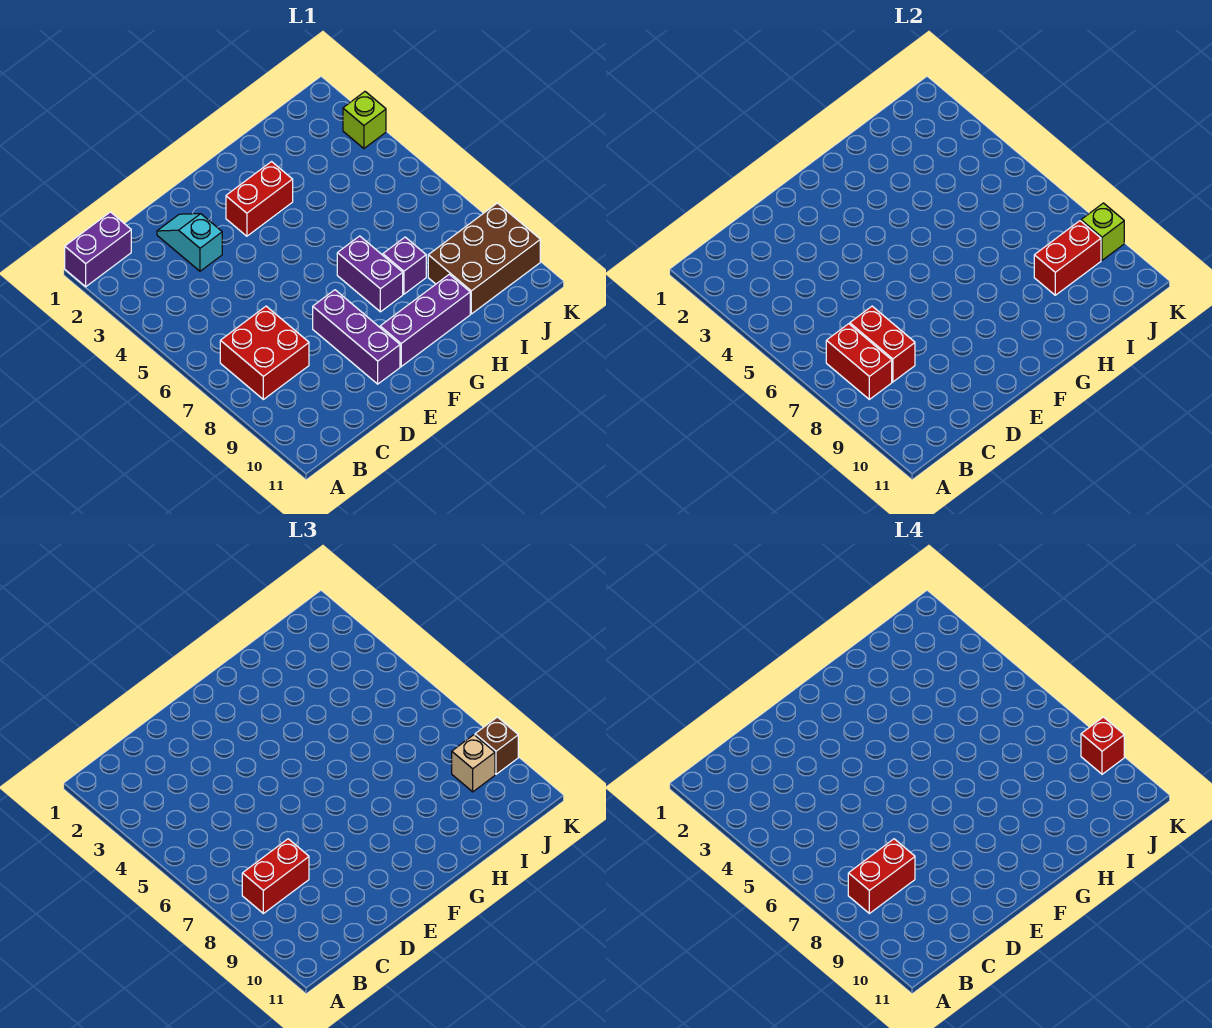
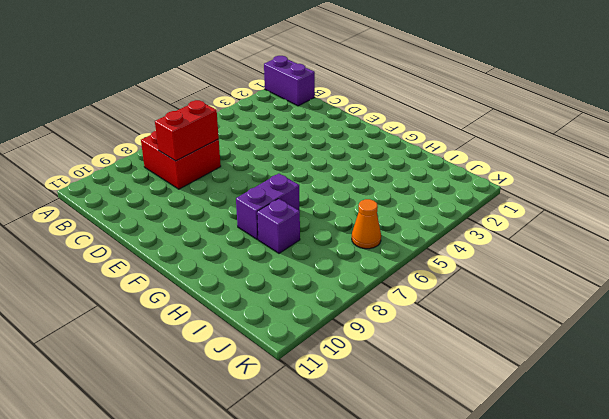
orange 1x1 cone [352,199,381,249] -> none
none -> cyan 1x2 slope [157,214,222,271]
none -> purple 1x3 brick [313,290,400,384]
none -> red 1x2 brick [226,162,293,236]

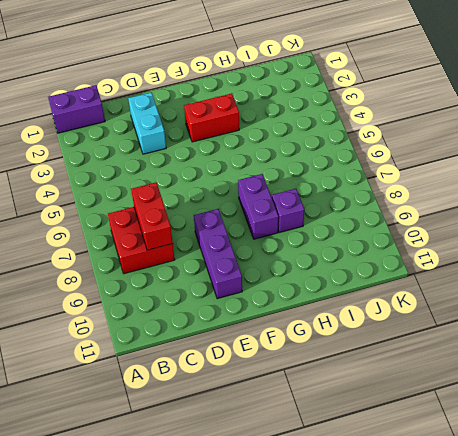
cyan 1x2 brick [128,92,166,154] -> cyan 1x2 slope [157,214,222,271]
none -> purple 1x3 brick [380,274,470,367]
none -> brown 2x3 brick [428,203,540,314]
none -> lime 1x1 brick [343,92,386,148]

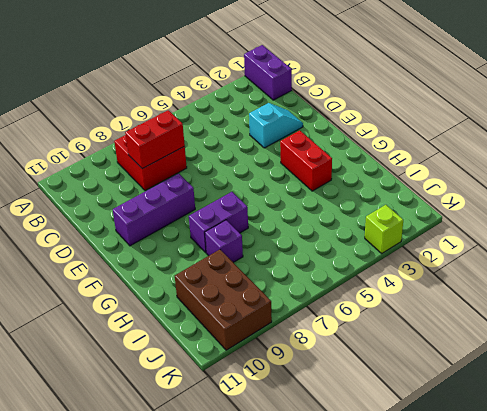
none -> purple 1x3 brick [380,274,470,367]
none -> red 1x2 brick [826,324,892,399]
none -> red 1x2 brick [1034,221,1101,295]

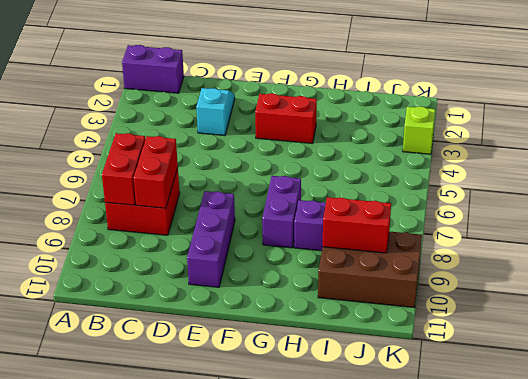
none -> purple 1x3 brick [380,274,470,367]
none -> lime 1x1 brick [1081,203,1124,260]
none -> red 1x2 brick [242,839,309,913]

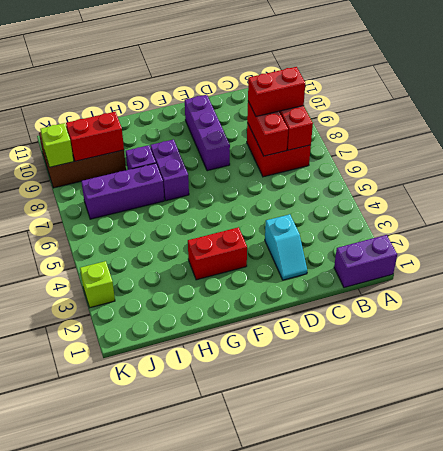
purple 1x3 brick [81,163,164,219] -> purple 1x3 brick moved to [380,274,470,367]
none -> tan 1x1 brick [452,735,495,792]
none -> brown 1x1 brick [475,717,518,774]
none -> red 1x2 brick [848,839,915,913]

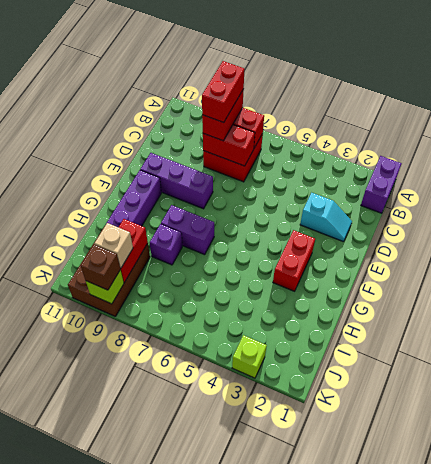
none -> red 1x1 brick [1081,717,1124,774]

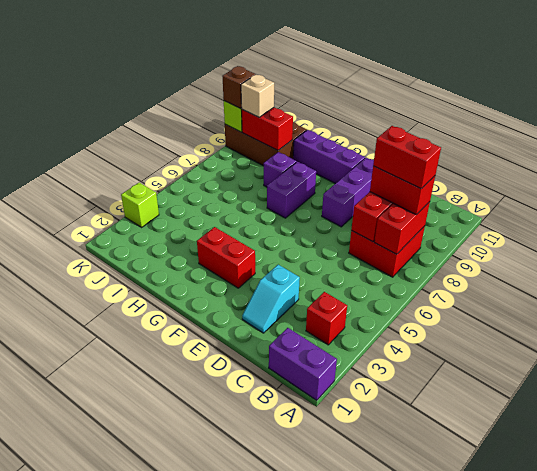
red 1x1 brick [306,292,347,345] -> red 1x1 brick moved to [1081,717,1124,774]

